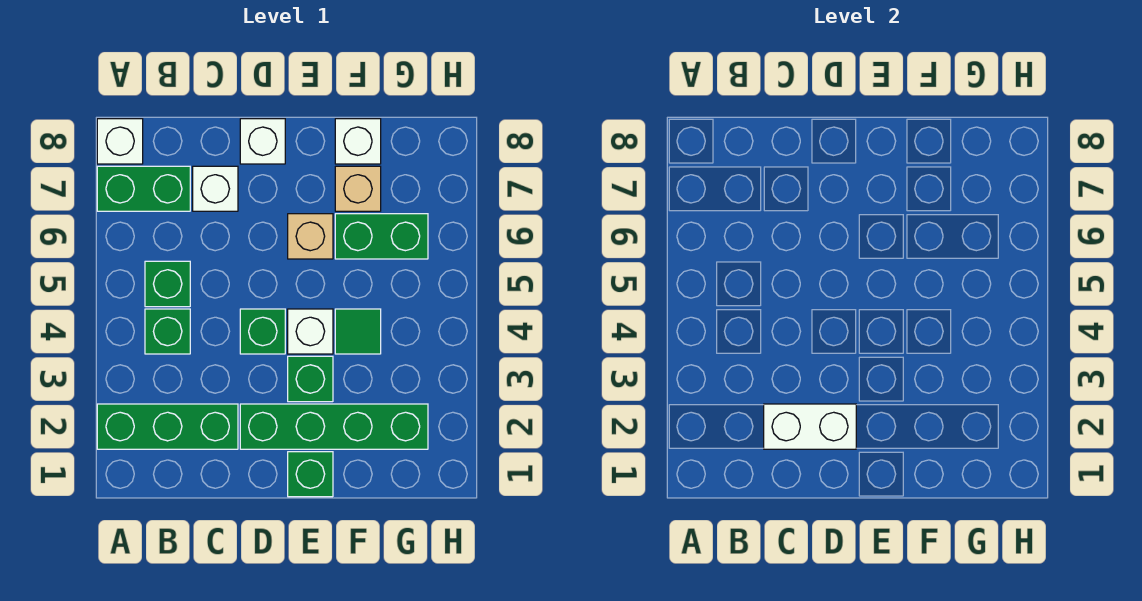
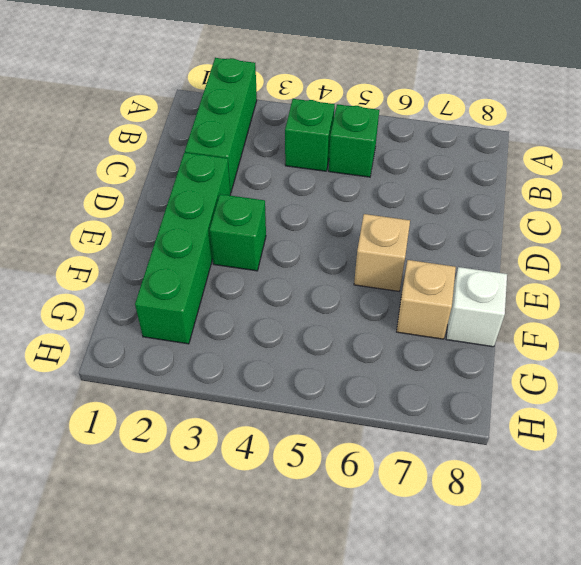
none -> green 1x2 brick [97,166,190,211]
none -> white 1x1 brick [97,119,143,164]
none -> white 1x1 brick [193,166,238,211]

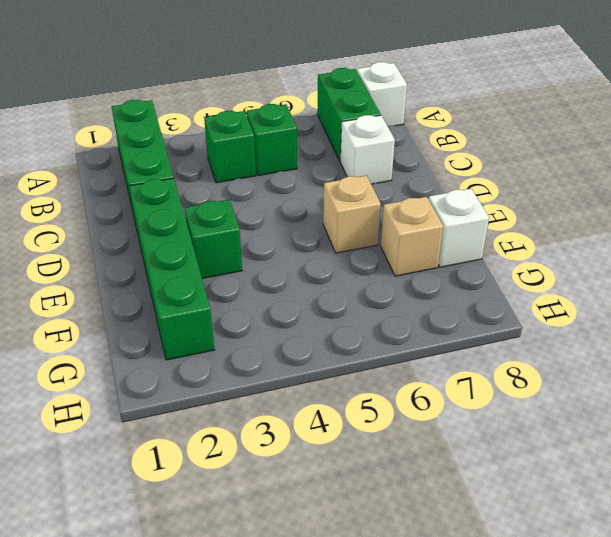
none -> green 1x1 brick [240,309,285,354]
none -> white 1x1 brick [240,119,285,164]
none -> green 1x1 brick [288,452,333,497]

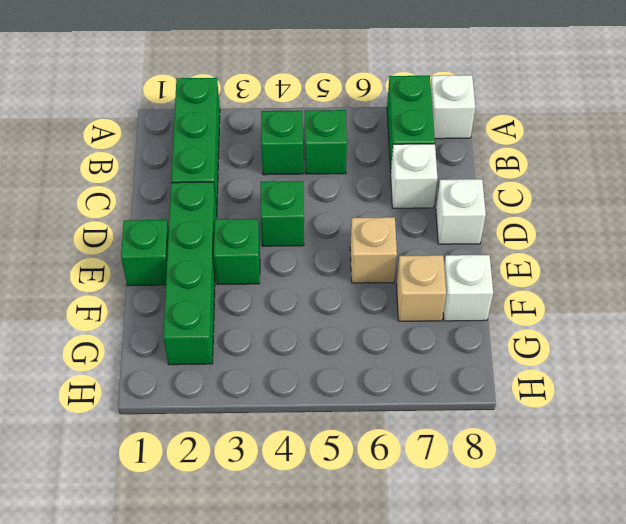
none -> white 1x1 brick [288,309,333,354]
none -> green 1x1 tile [335,309,381,354]
none -> green 1x2 brick [335,214,428,259]

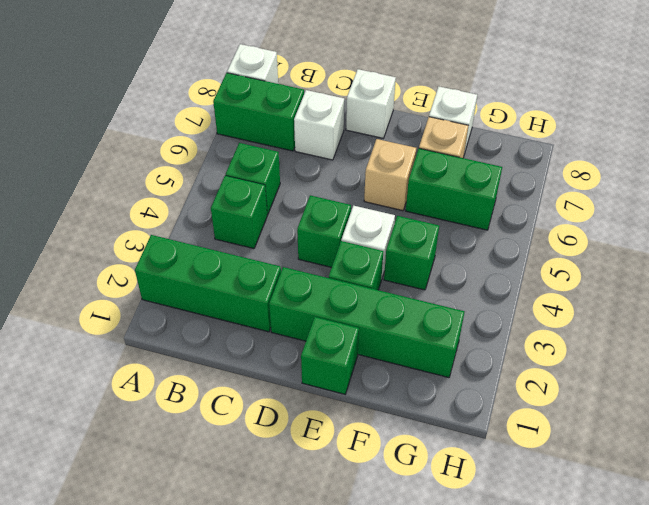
green 1x1 brick [384,216,439,290] -> green 1x1 tile [335,309,381,354]
none -> white 1x2 brick [764,404,856,449]

